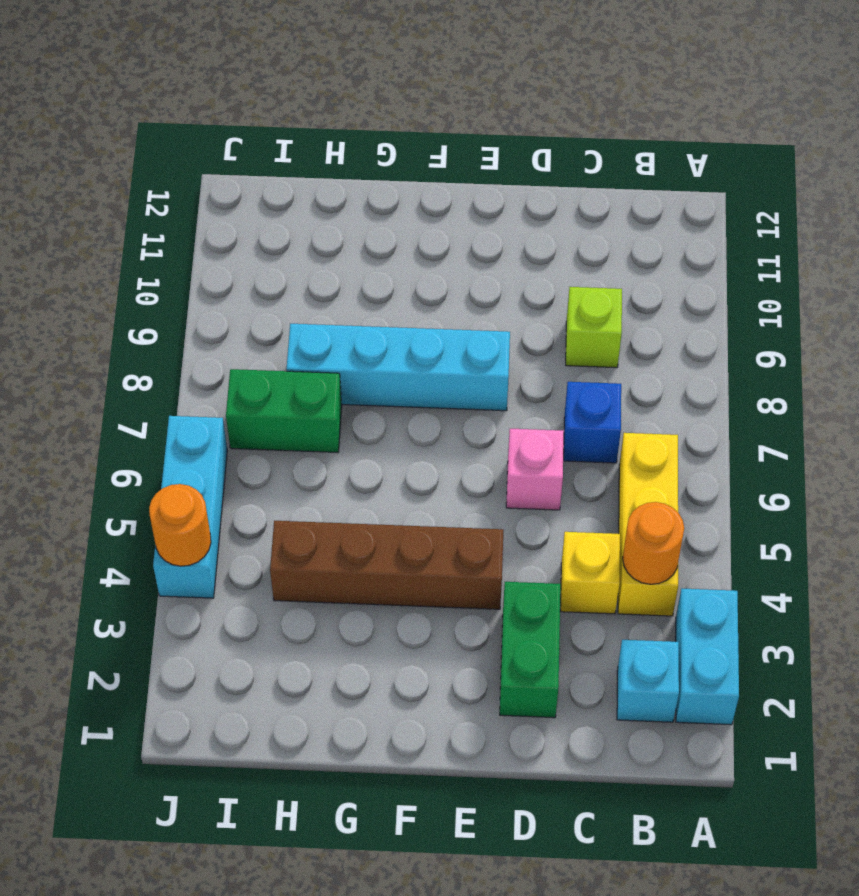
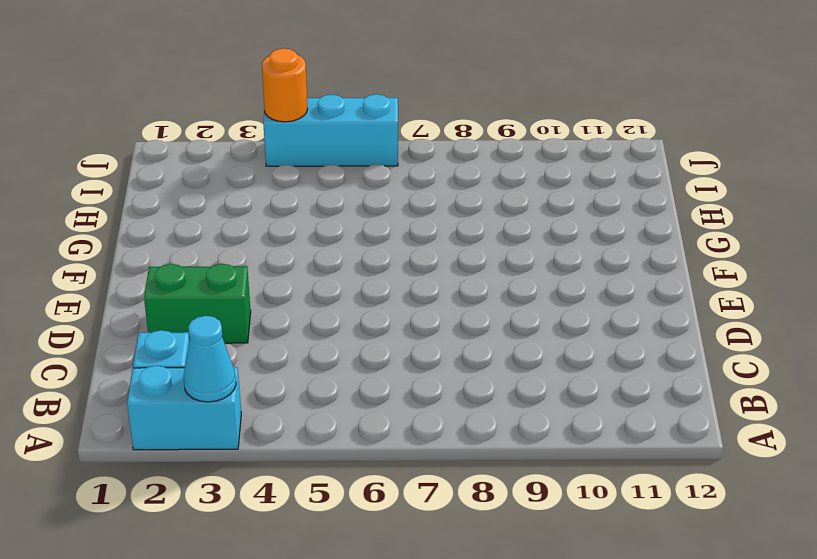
cyan 1x1 cone [183,316,236,402] -> none
none -> yellow 1x3 brick [618,433,678,616]
none -> yellow 1x1 brick [561,532,620,614]
none -> blue 1x1 brick [564,382,621,463]

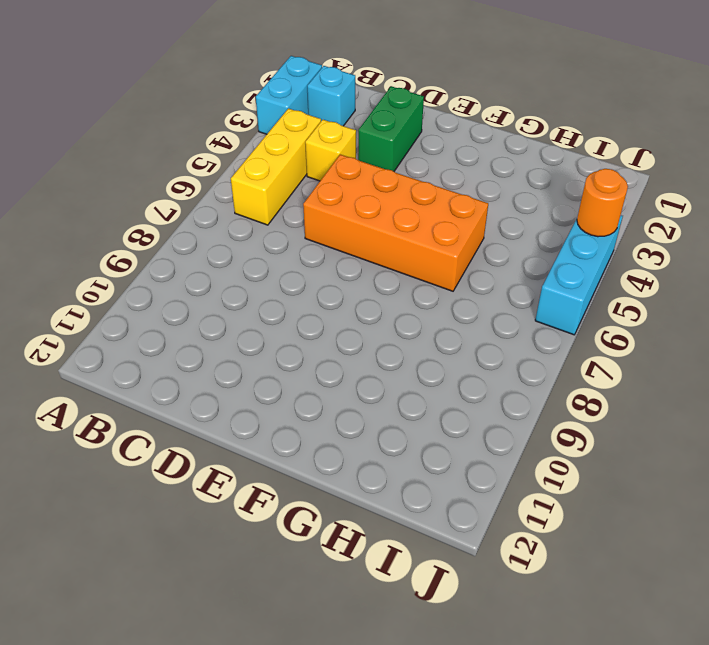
orange 2x4 brick [303,155,488,291] -> pink 1x1 brick [506,429,564,510]
none -> blue 1x1 brick [564,382,621,463]
none -> lime 1x1 brick [566,287,622,368]
none -> brown 1x4 brick [270,521,504,609]

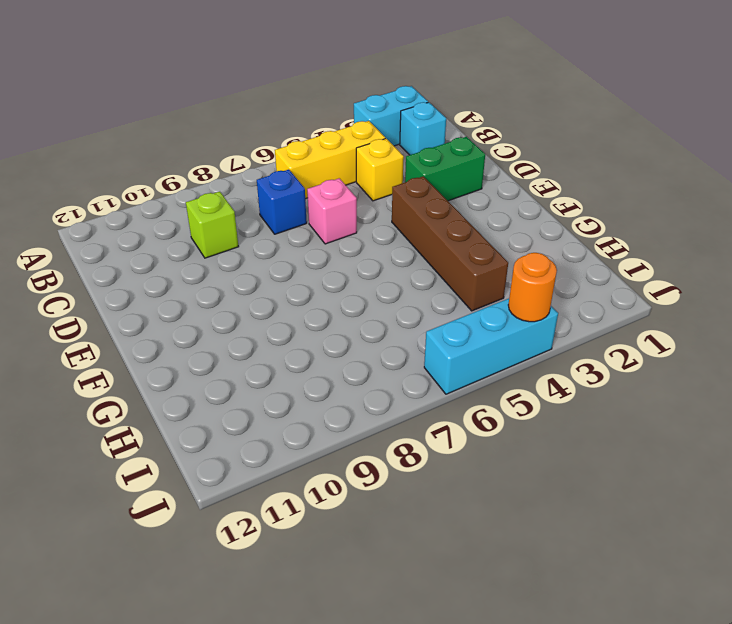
none -> cyan 1x4 brick [286,324,510,411]
none -> green 1x2 brick [226,369,342,453]
none -> orange 1x1 round brick [623,502,684,584]

